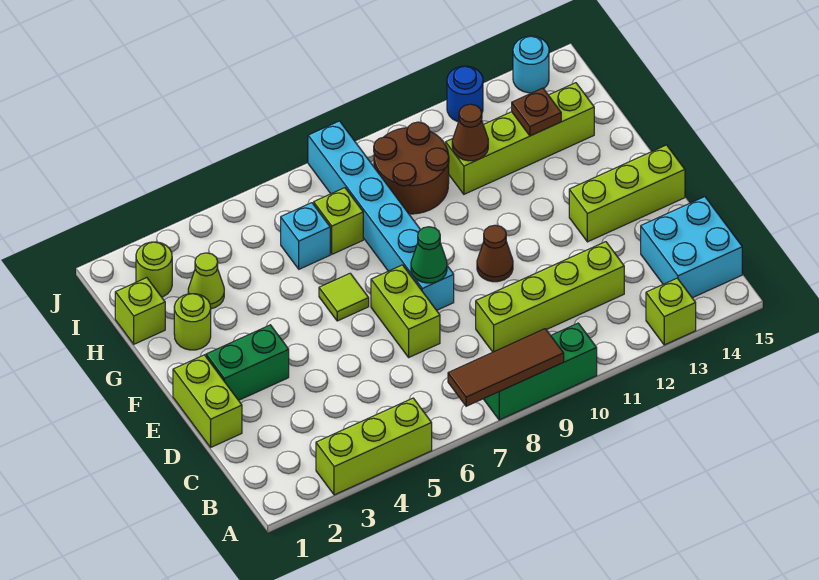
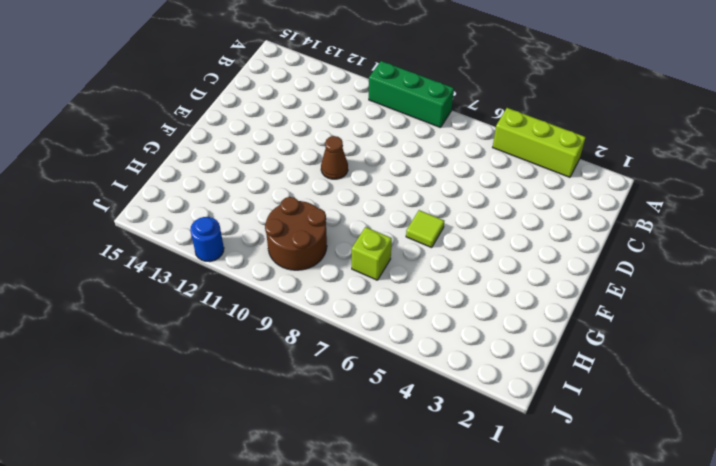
none -> lime 1x1 brick [646,278,696,345]
none -> cyan 2x2 brick [641,197,742,298]
none -> lime 1x4 brick [476,242,624,352]

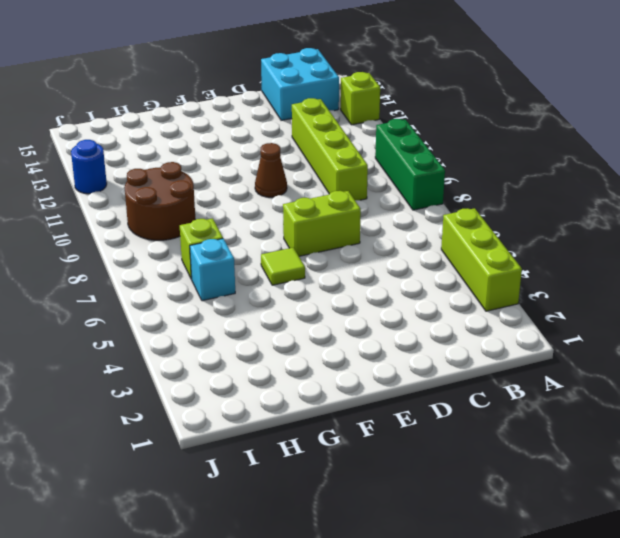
none -> lime 1x2 brick [173,355,242,447]
none -> green 1x2 brick [206,325,289,400]
none -> cyan 1x6 brick [308,121,454,310]

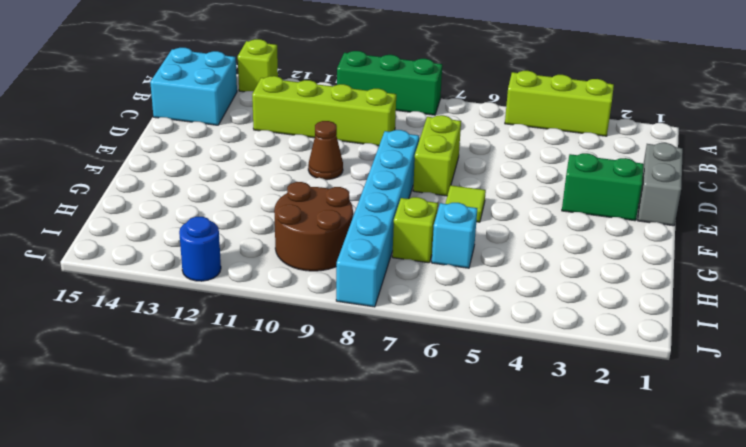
grey 1x2 brick [638,143,683,226] -> lime 1x2 brick [173,355,242,447]
none -> lime 1x3 brick [569,145,685,242]
none -> lime 1x1 round brick [174,294,211,350]
none -> lime 1x1 brick [115,278,165,344]

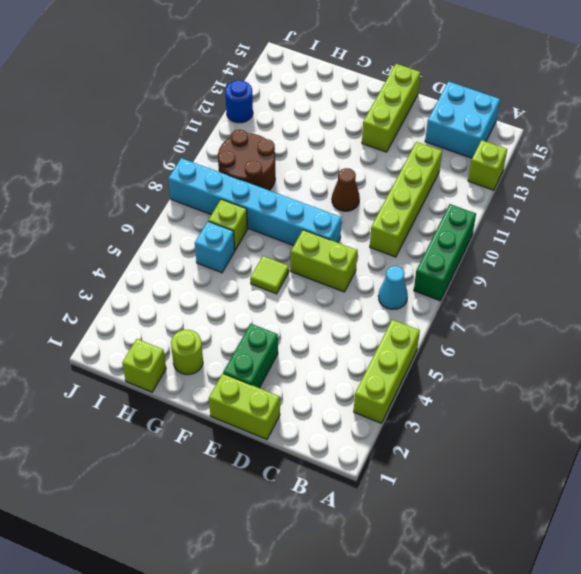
cyan 1x1 cone [378,266,408,309] -> none
none -> lime 1x1 cone [188,253,224,309]
none -> lime 1x4 brick [446,83,594,194]
none -> lime 1x1 round brick [136,242,172,297]

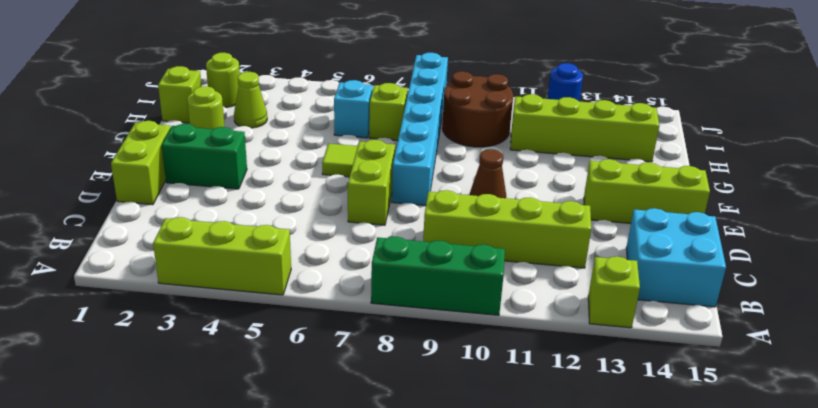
none -> cyan 1x1 round brick [513,36,549,93]
none -> brown 1x3 tile [448,329,564,406]
none -> green 1x1 cone [411,227,447,283]

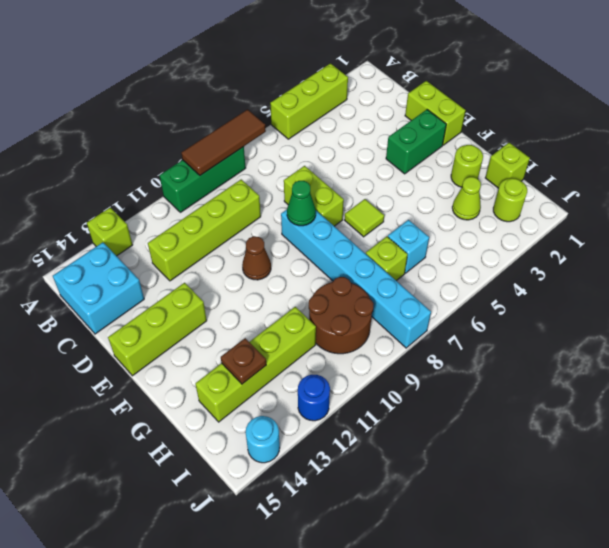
none -> brown 1x1 cone [452,104,488,161]

